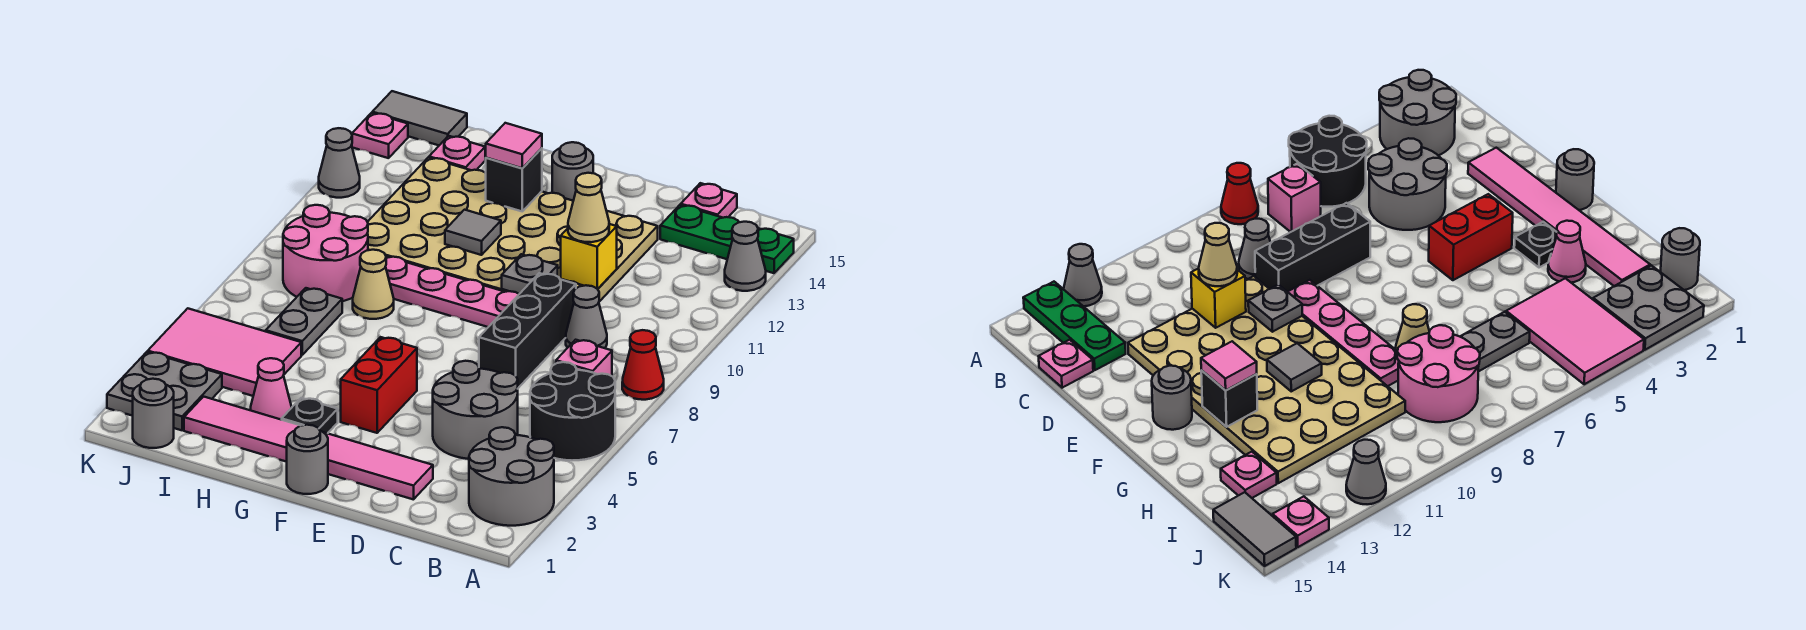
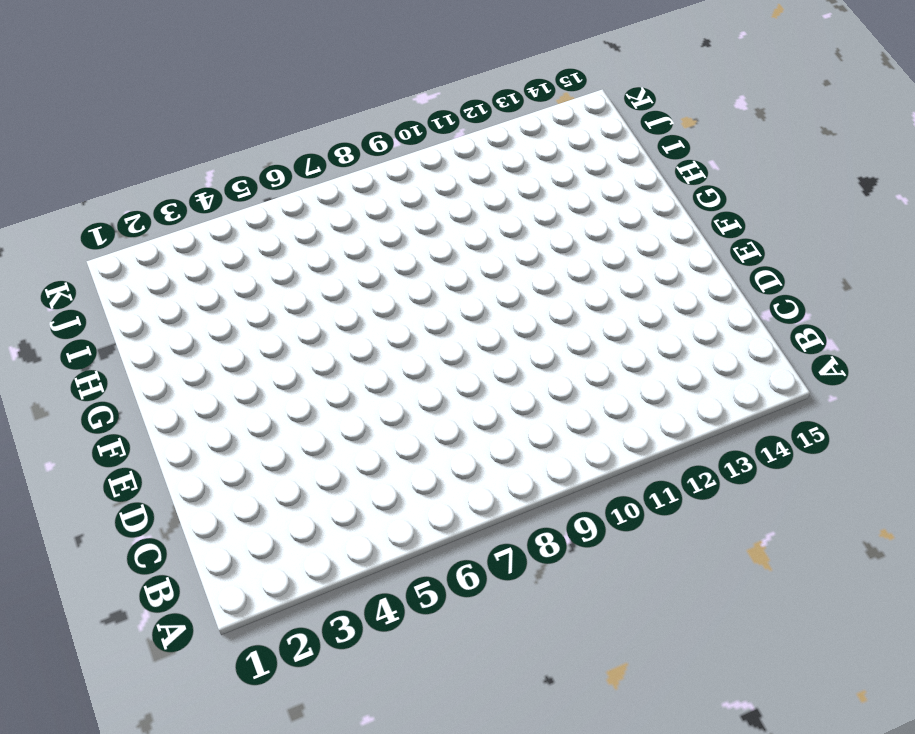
none -> grey 2x2 round brick [469,427,554,526]
none -> black 2x2 round brick [530,362,615,460]
none -> red 1x1 cone [622,330,664,400]
none -> grey 1x1 cone [725,222,766,291]

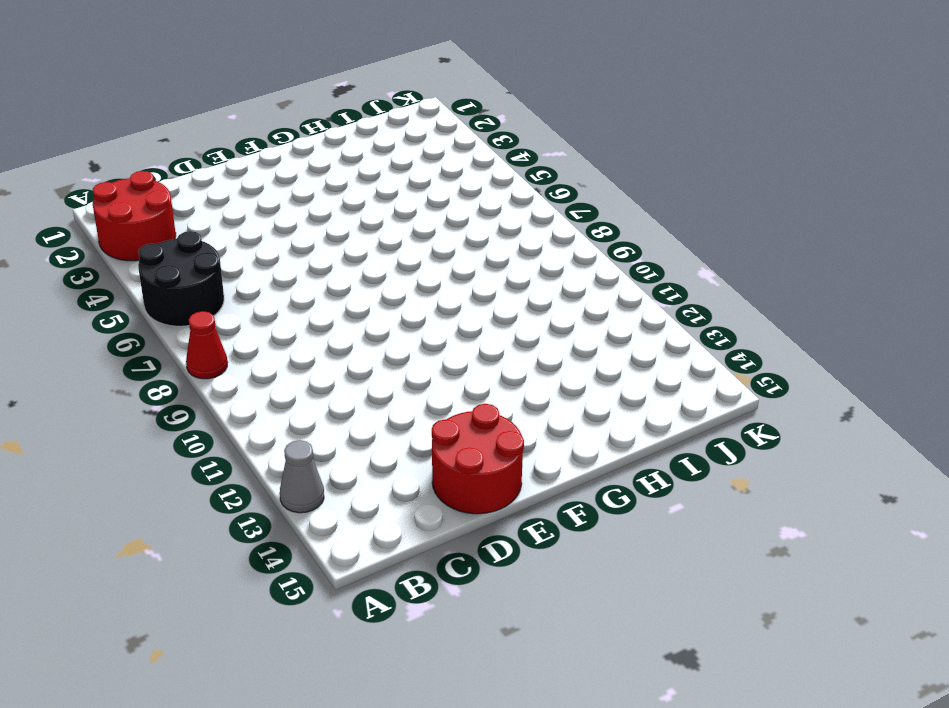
red 2x2 round brick [93,171,176,261] -> grey 2x2 round brick [469,427,554,526]
red 2x2 round brick [432,404,524,514] -> none
none -> green 1x3 plate [660,205,794,273]
none -> pink 1x1 brick [556,340,612,376]
none -> grey 2x2 round brick [433,361,518,459]
none -> grey 1x1 cone [566,285,607,348]

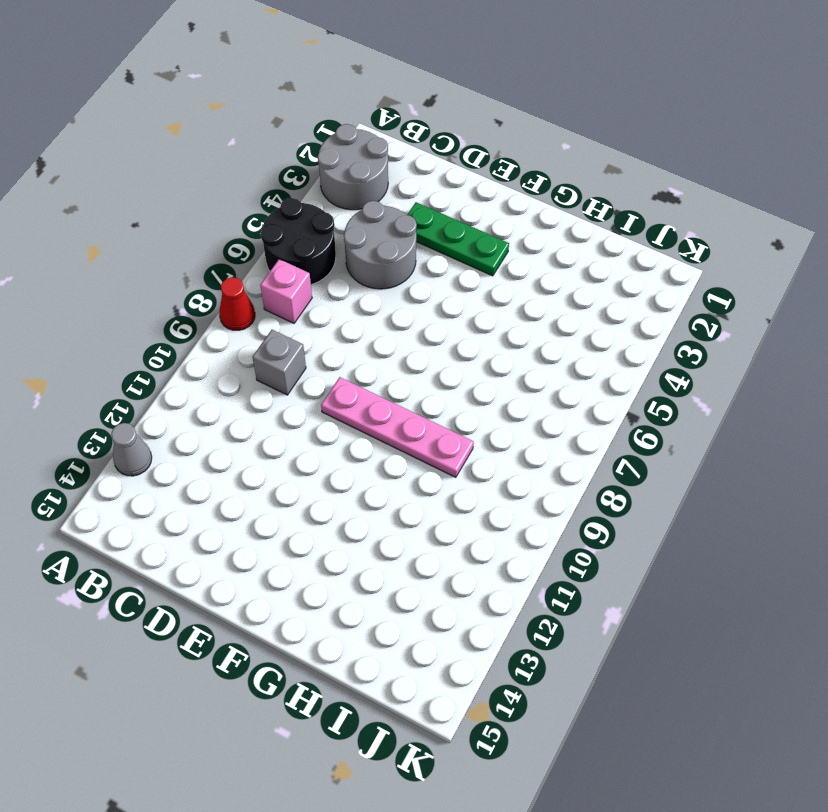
grey 1x1 brick [253,330,306,395] -> grey 1x1 cone [566,285,607,348]
green 1x3 plate [407,202,509,276] -> green 1x3 plate moved to [660,205,794,273]
none -> pink 1x1 plate [681,183,737,218]
none -> pink 1x6 tile [184,397,433,500]
none -> black 1x3 brick [479,273,576,389]
none -> tan 4x6 plate [368,158,658,302]

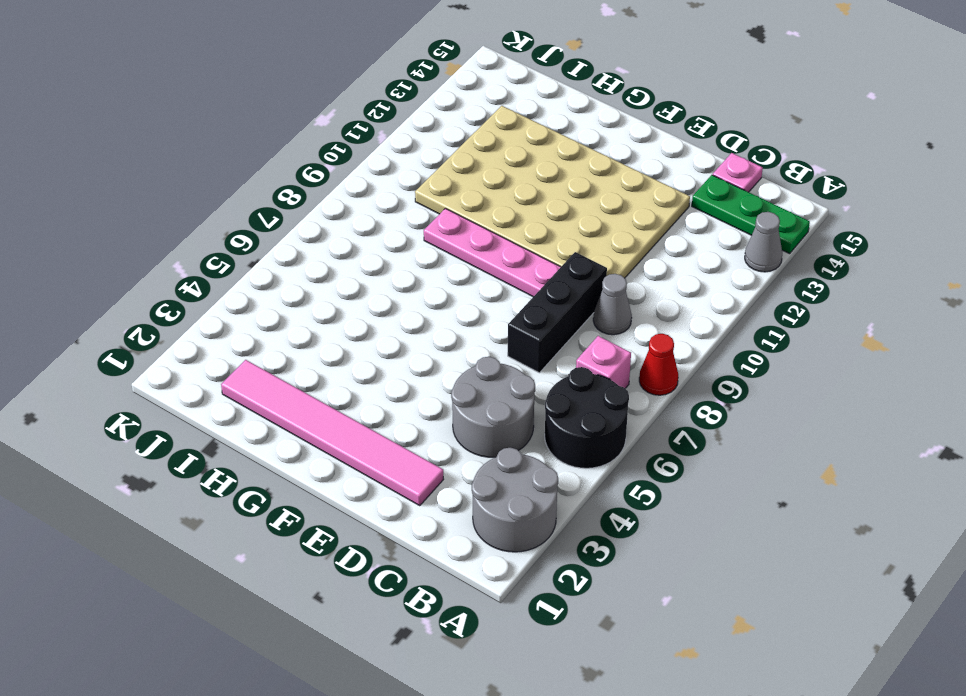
none -> grey 1x1 round brick [287,425,328,494]
none -> red 1x2 brick [341,337,417,433]
none -> grey 1x1 round brick [552,142,593,201]
none -> black 1x1 plate [282,398,338,433]

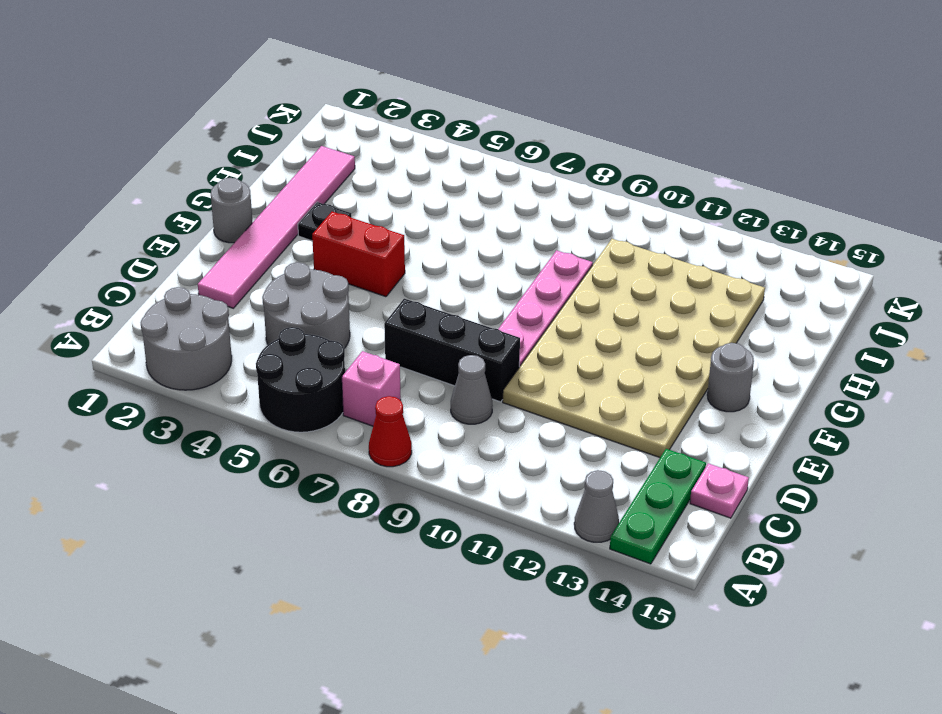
none -> pink 1x1 cone [251,358,292,420]
none -> tan 1x1 cone [353,250,394,319]
none -> pink 2x3 tile [148,308,301,396]
none -> grey 1x2 plate [266,288,342,355]

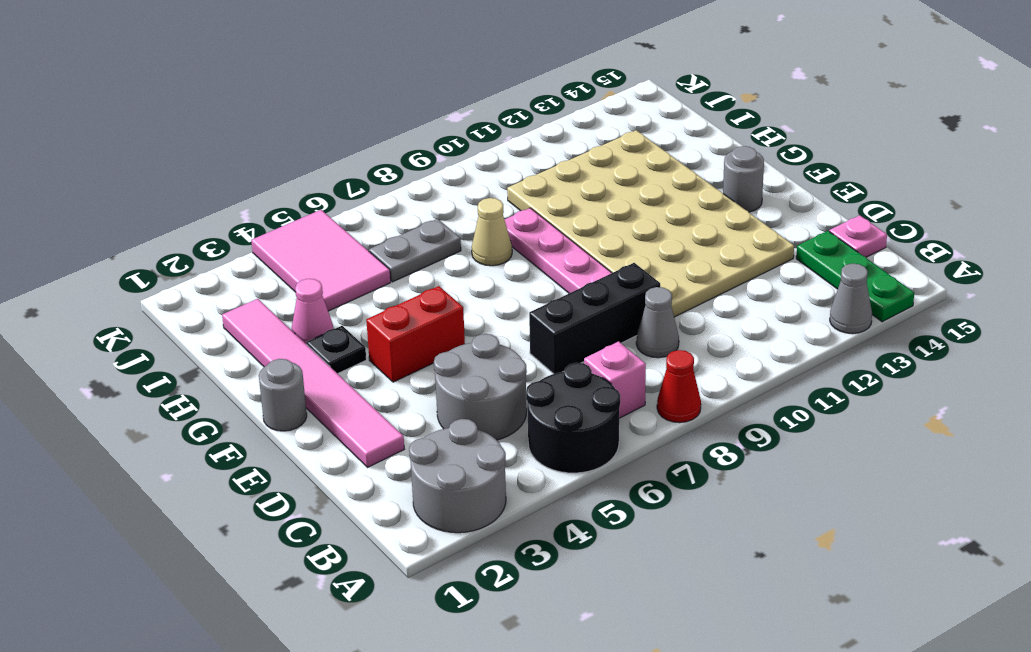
none -> pink 2x2 round brick [283,205,368,301]
none -> pink 1x1 plate [429,136,485,170]
none -> grey 1x1 round brick [133,379,174,448]
none -> grey 2x2 plate [107,352,222,430]

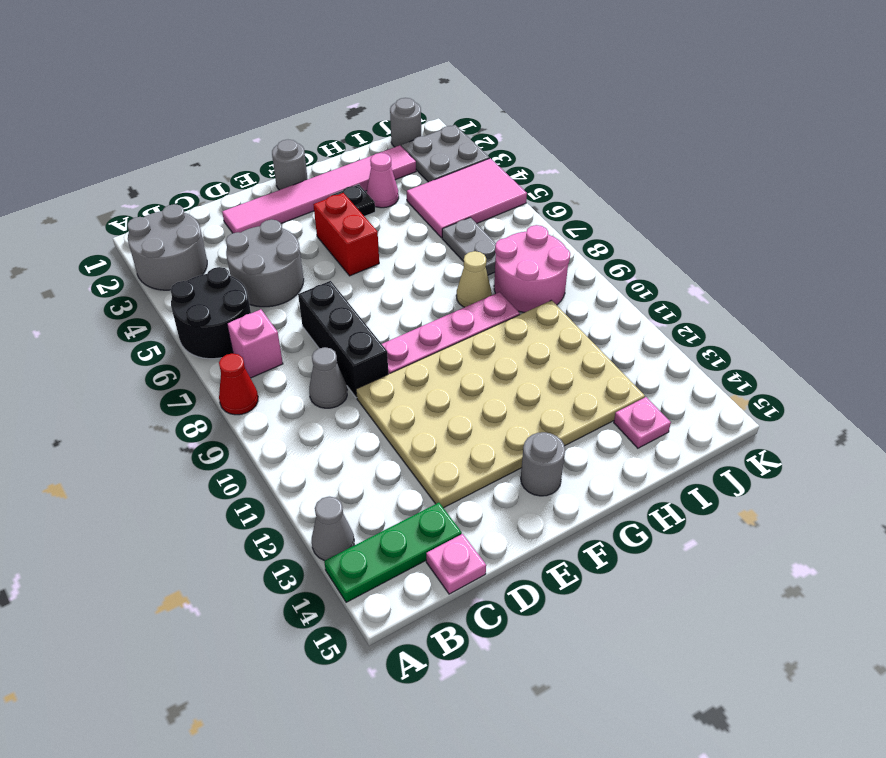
none -> grey 1x2 tile [372,91,467,145]
none -> grey 1x1 cone [319,128,360,198]
none -> pink 1x1 plate [352,113,408,158]
none -> yellow 1x1 brick [561,224,617,289]

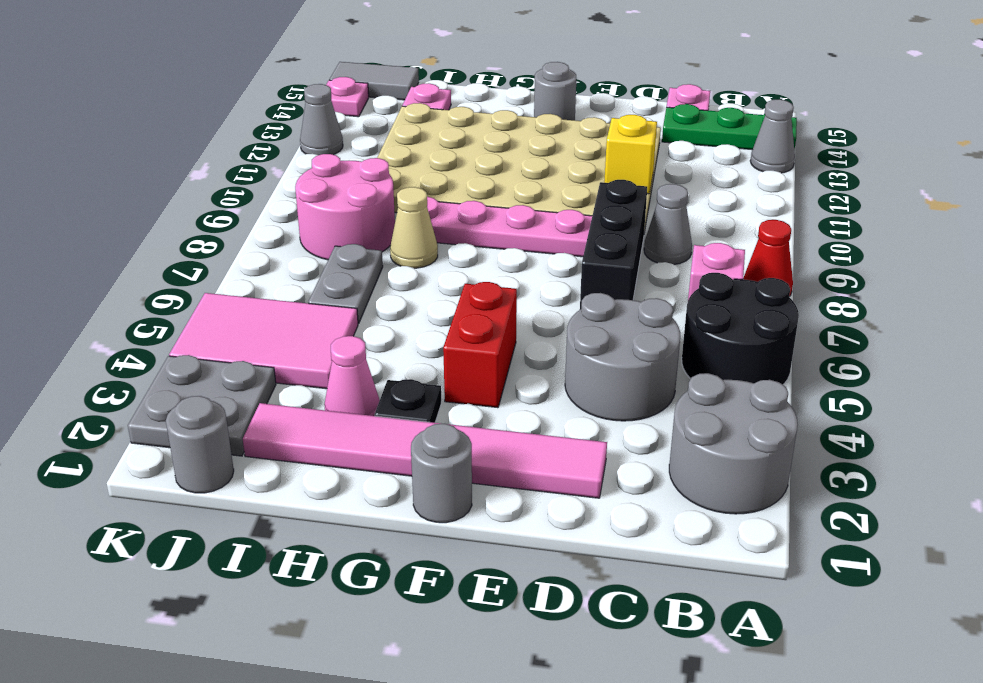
none -> grey 1x1 plate [502,254,558,294]
none -> grey 1x1 tile [445,210,501,255]
none -> black 1x1 brick [486,148,542,211]
none -> tan 1x1 cone [568,173,609,242]

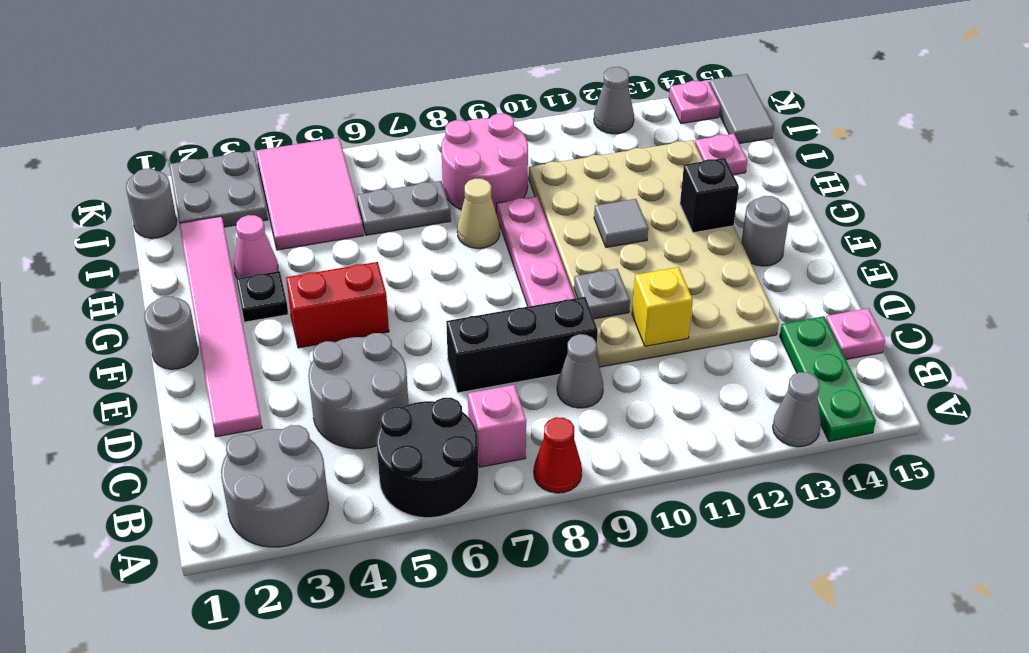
none -> tan 1x1 cone [568,173,609,242]
none -> pink 1x1 tile [485,123,542,168]

